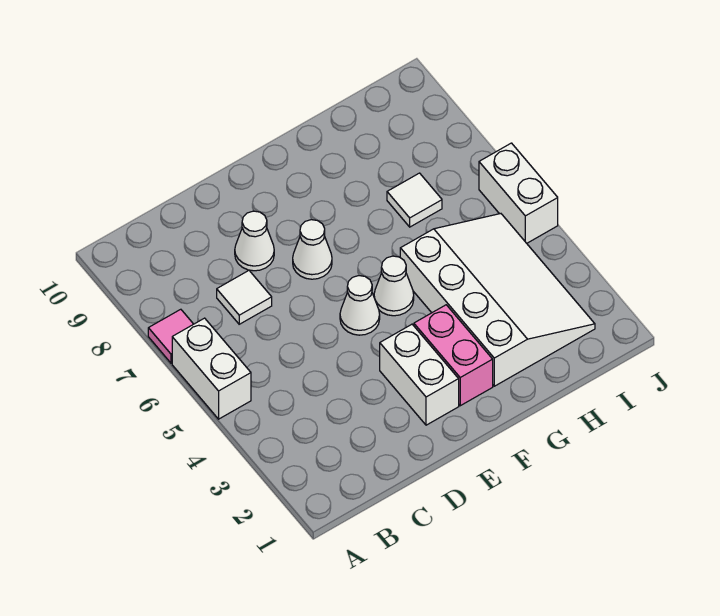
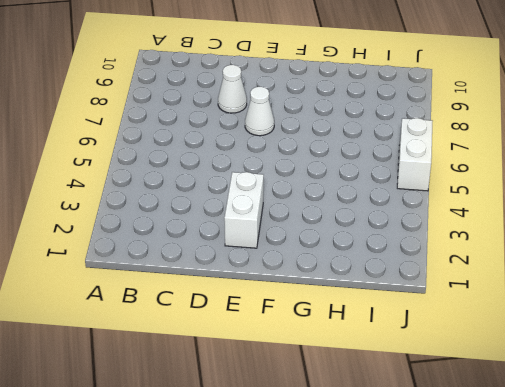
none -> white 1x2 brick [172,318,251,419]
none -> pink 1x1 tile [148,309,193,363]
none -> white 1x1 tile [217,271,272,324]

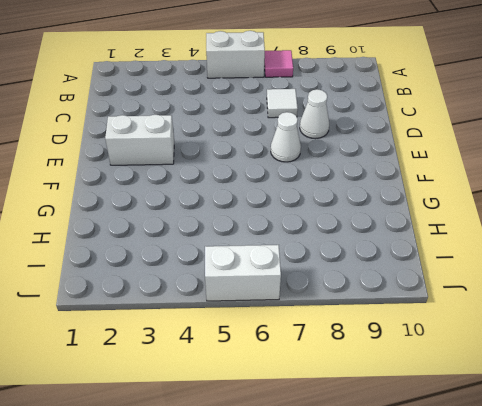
none -> white 1x1 cone [340,276,380,335]
none -> pink 1x2 brick [414,305,493,406]
none -> white 1x1 cone [374,256,414,316]

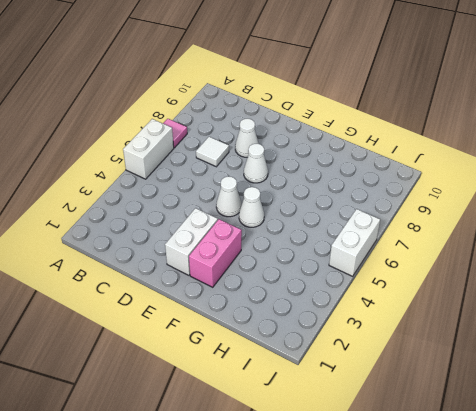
none -> white 3x4 slope [400,214,595,386]
none -> white 1x1 tile [387,173,442,227]

